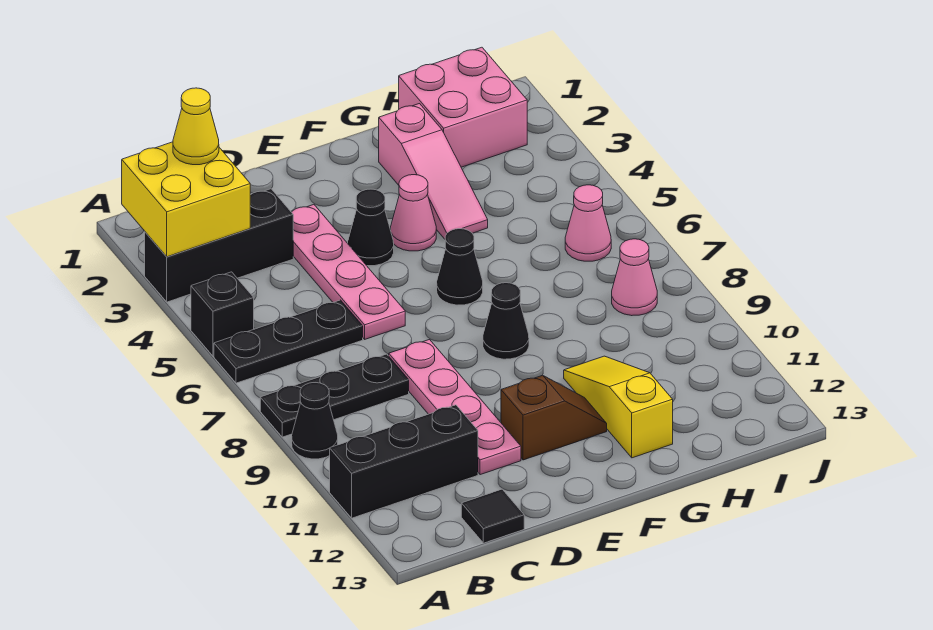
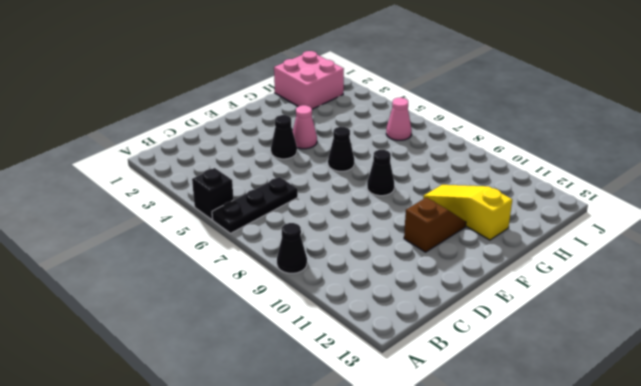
none -> black 1x3 brick [145,189,293,302]
none -> black 1x3 plate [260,354,409,437]
none -> black 1x3 brick [330,405,478,518]

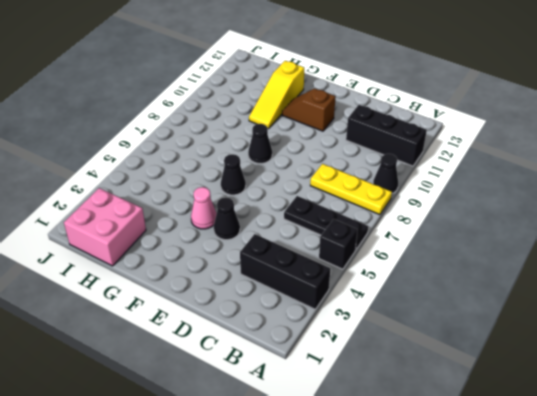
yellow 1x3 plate [310,164,392,215] -> black 1x3 plate [260,354,409,437]
none -> black 1x1 tile [461,489,524,543]
none -> pink 1x4 plate [292,205,405,339]
none -> pink 1x4 plate [389,340,521,475]

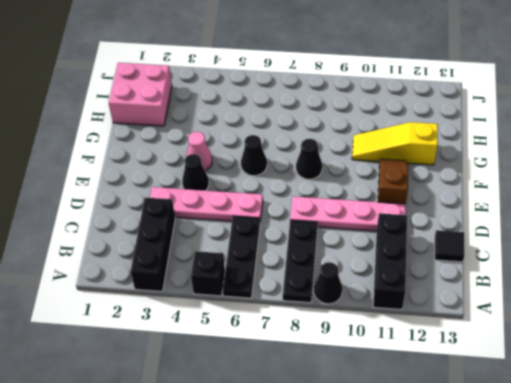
none -> pink 1x3 slope [379,104,488,239]
none -> pink 1x1 cone [565,185,611,261]
none -> pink 1x1 cone [612,239,657,316]

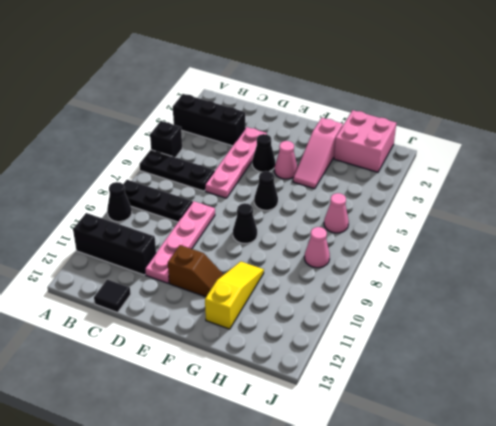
none -> yellow 2x2 brick [122,142,250,257]
none -> yellow 1x1 cone [173,88,219,165]

